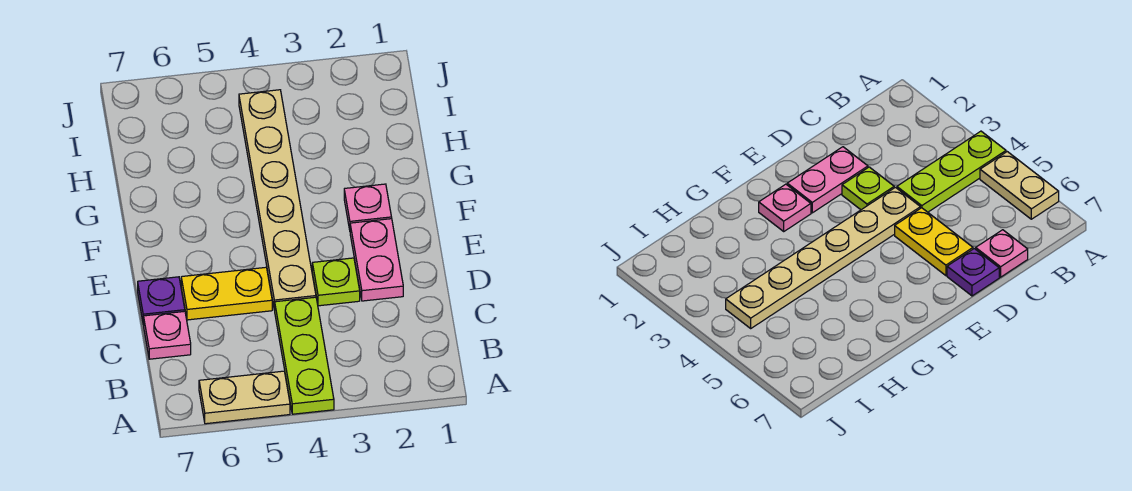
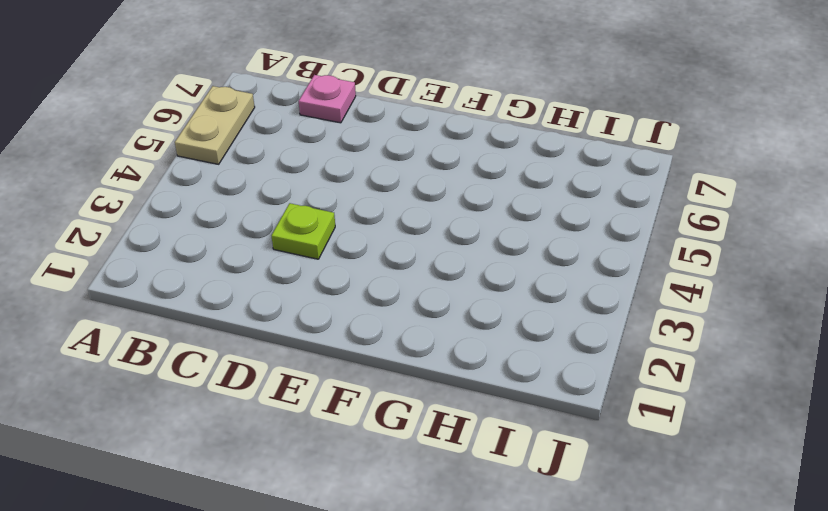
none -> lime 1x3 plate [275,297,334,414]
none -> pink 1x2 plate [350,219,403,301]

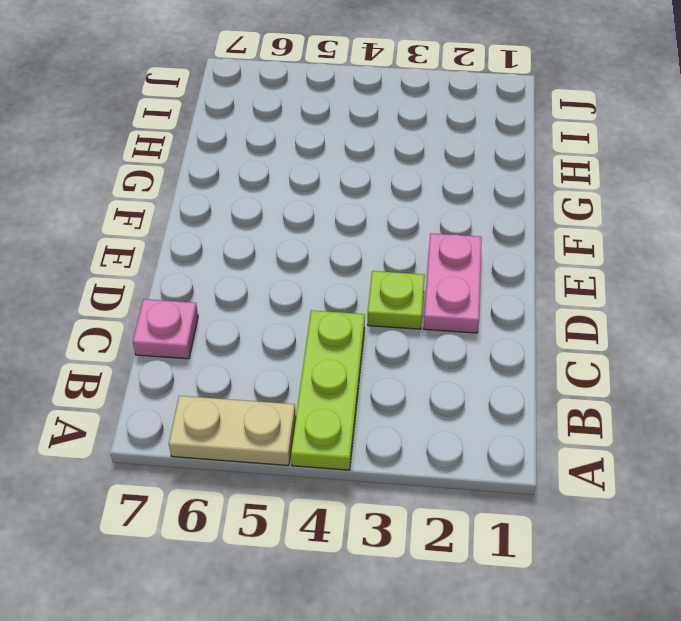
none -> tan 1x6 plate [239,90,316,310]
none -> yellow 1x2 plate [181,267,272,320]

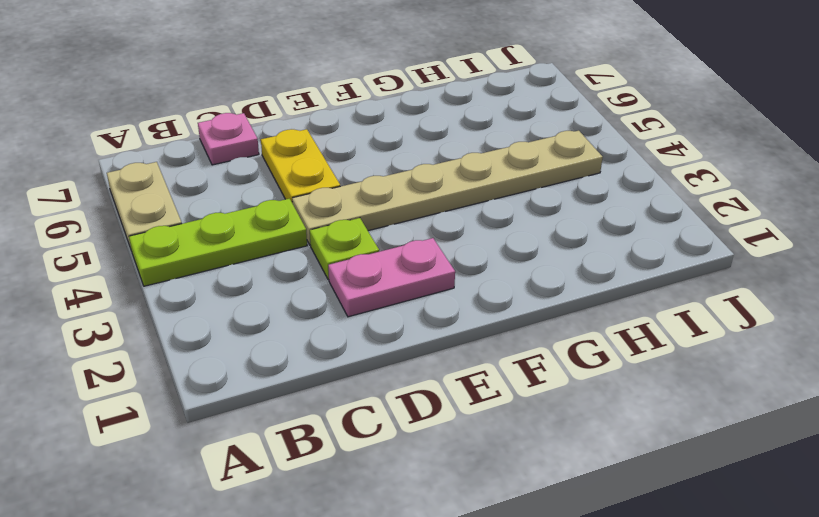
none -> purple 1x1 plate [138,277,185,324]
none -> pink 1x1 plate [344,184,392,230]

